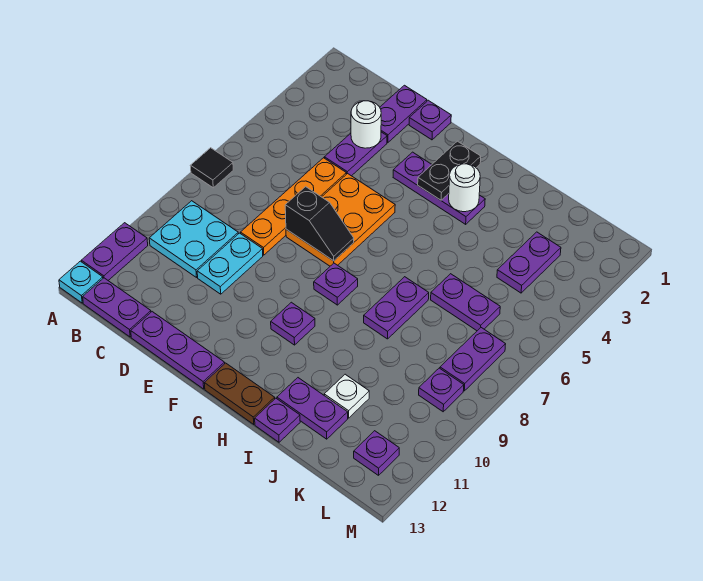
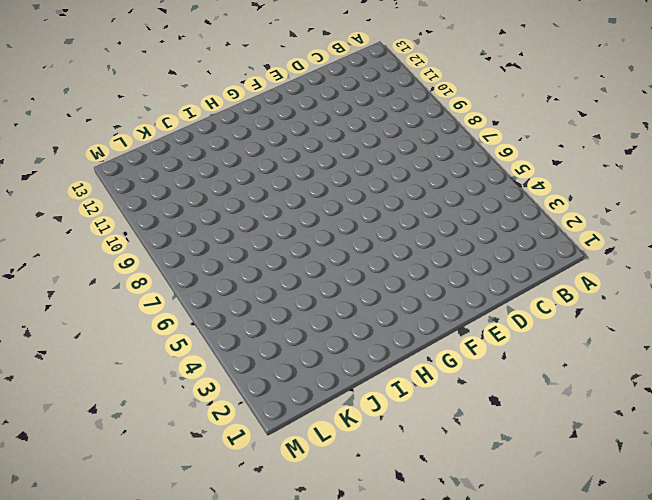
none -> black 1x1 tile [190,148,233,188]
none -> purple 1x2 plate [81,223,148,280]
none -> cyan 1x1 plate [59,261,103,303]

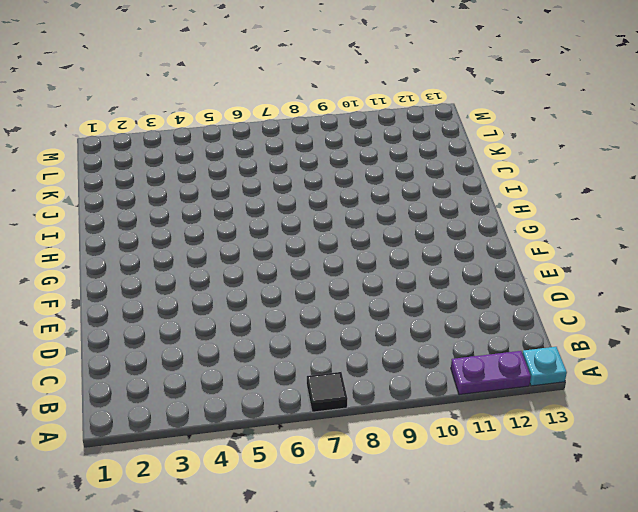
none -> cyan 2x2 plate [149,201,238,277]
none -> purple 1x2 plate [83,278,151,337]
none -> purple 1x2 plate [380,85,427,142]

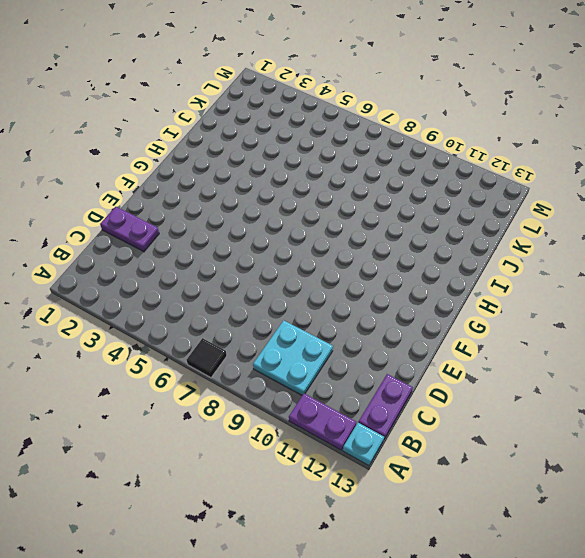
none -> purple 1x2 plate [324,132,387,176]
none -> orange 1x4 plate [241,158,346,255]
none -> cyan 1x2 plate [197,233,263,294]

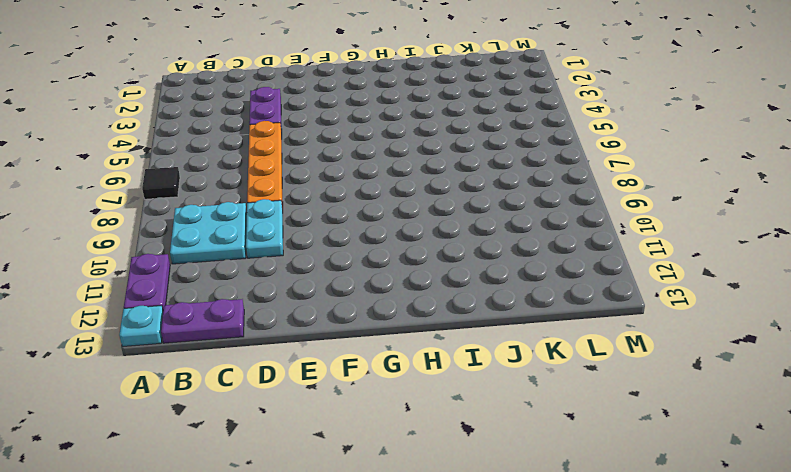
none -> purple 1x2 plate [380,85,427,142]
none -> purple 1x3 plate [131,312,225,389]
none -> purple 1x1 plate [409,100,451,140]

